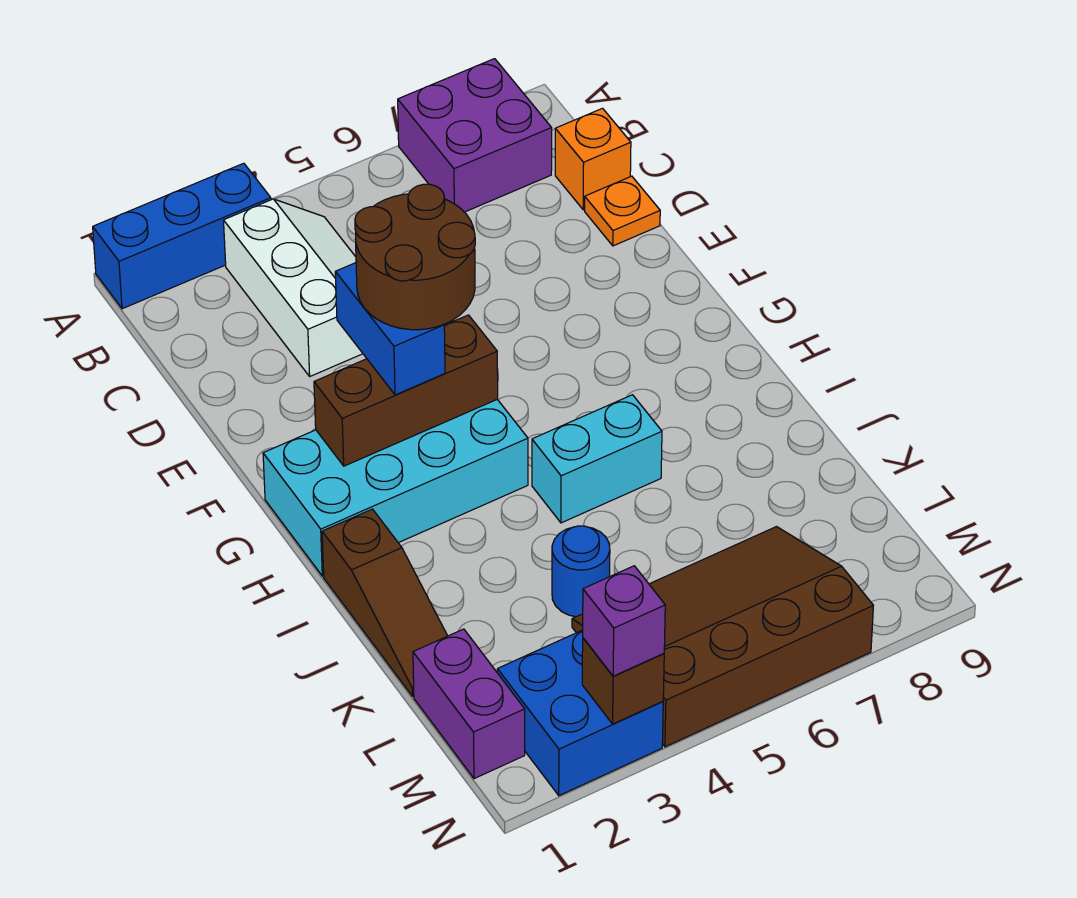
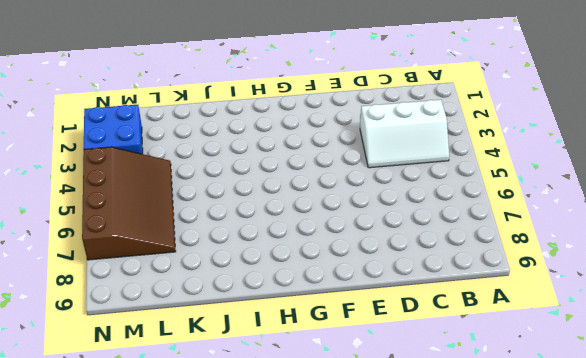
none -> blue 1x3 brick [93,163,271,309]
none -> purple 2x2 brick [398,59,552,212]
none -> orange 1x1 brick [555,108,631,210]

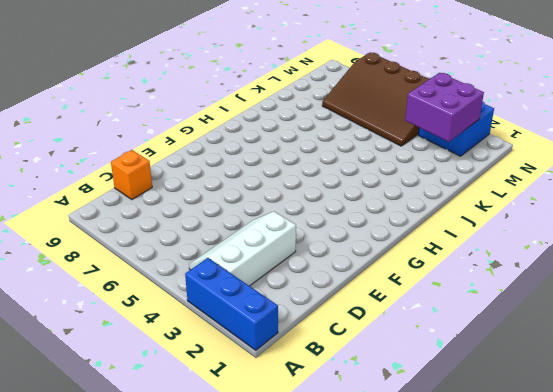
purple 2x2 brick [405,73,484,142] -> purple 2x2 brick moved to [398,59,552,212]
none -> orange 1x1 plate [585,176,660,246]
none -> cyan 2x4 brick [263,399,528,576]
none -> brown 1x3 slope [322,509,447,696]

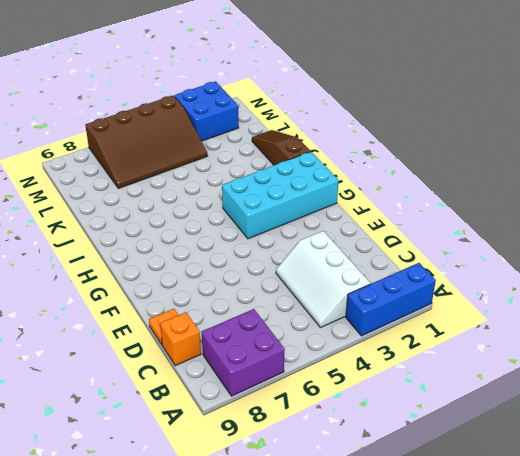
none -> cyan 1x2 brick [532,395,662,523]
none -> blue 1x1 round brick [552,526,610,617]
none -> purple 1x2 brick [413,629,525,779]

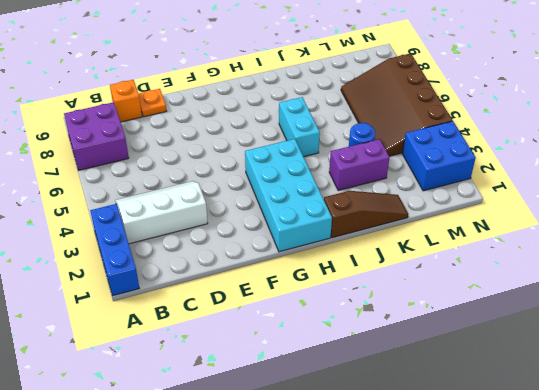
purple 1x2 brick [329,139,390,191] -> purple 1x2 brick moved to [413,629,525,779]
none -> brown 1x3 brick [314,315,498,466]
none -> brown 1x1 brick [582,638,664,724]
none -> blue 1x2 brick [335,263,445,395]

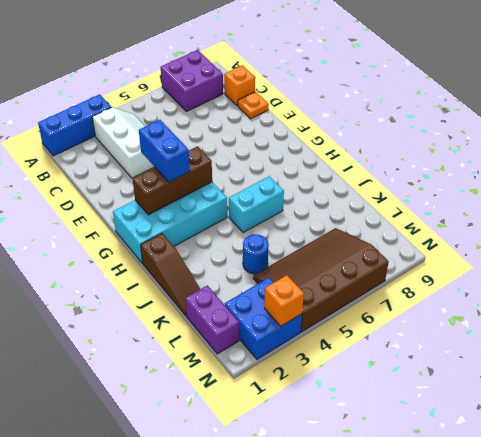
orange 1x1 brick [264,275,304,326] -> brown 1x1 brick [582,638,664,724]
none -> purple 1x1 brick [583,566,665,676]
none -> brown 2x2 round brick [355,184,475,330]

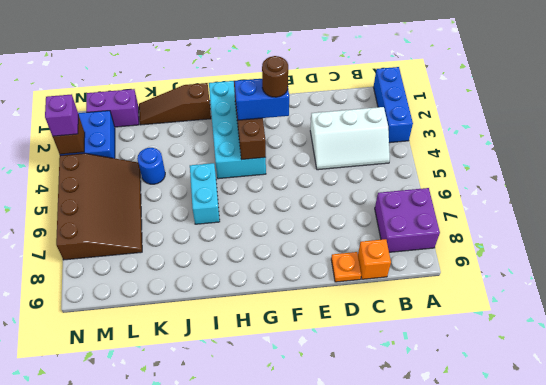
brown 1x1 round brick [262,56,288,97] -> brown 2x2 round brick [355,184,475,330]

